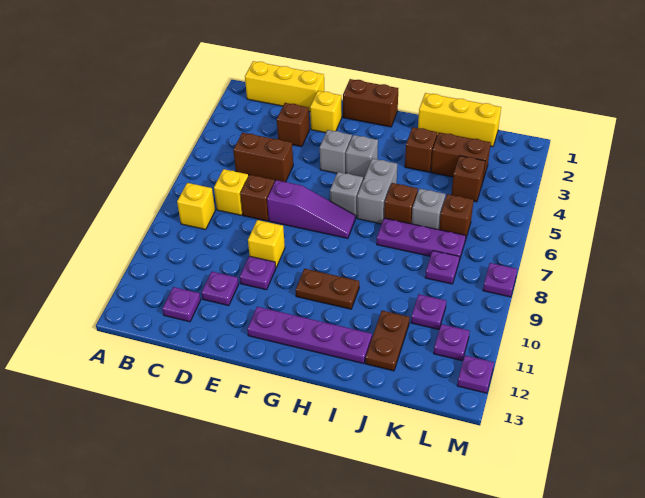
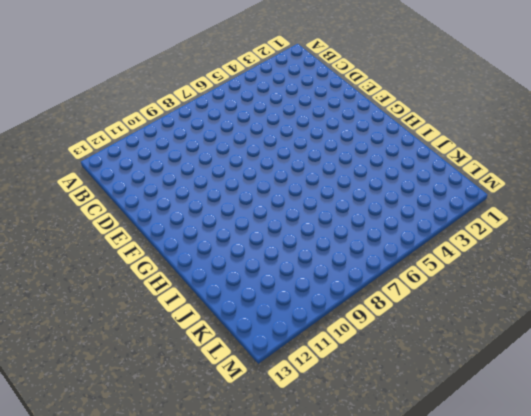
none -> yellow 1x3 brick [245,61,325,111]
none -> yellow 1x1 brick [177,183,215,229]
none -> brown 1x2 brick [233,133,293,182]
none -> yellow 1x1 brick [214,169,248,215]

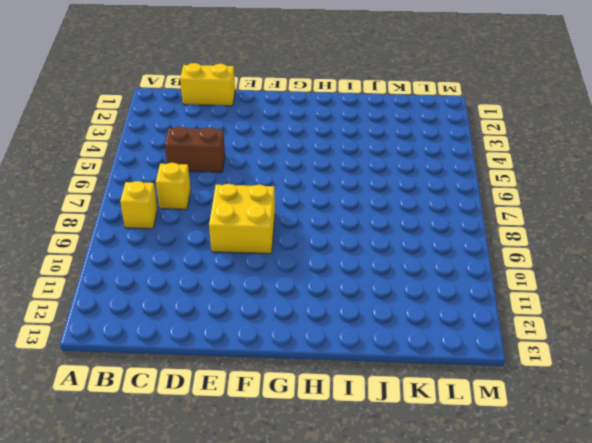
yellow 1x2 brick [180,63,235,106] -> yellow 1x3 brick [245,61,325,111]
yellow 2x2 brick [209,184,275,254] -> yellow 1x1 brick [248,220,285,267]
none -> purple 1x1 plate [162,287,201,322]
none -> brown 1x1 brick [277,103,309,147]
none -> brown 1x1 brick [240,175,275,221]
none -> purple 1x1 plate [201,272,239,306]

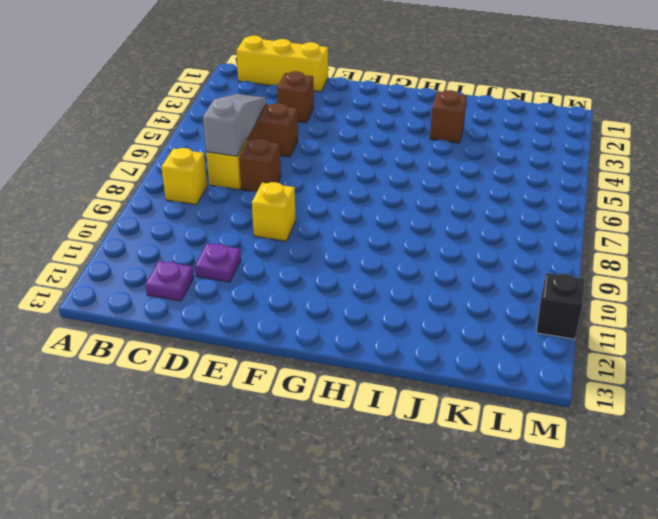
grey 1x3 slope [203,94,266,156] -> none
black 1x1 brick [536,273,585,339] -> none
none -> yellow 1x1 brick [310,91,342,133]
none -> purple 1x3 slope [267,180,355,238]
none -> purple 1x1 plate [240,256,276,290]
none -> brown 1x2 brick [343,79,398,127]

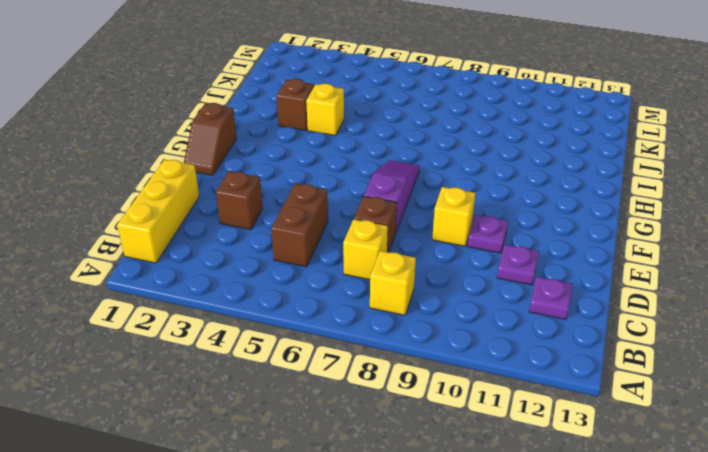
brown 1x2 slope [184,103,237,175] -> brown 1x2 brick [343,79,398,127]
yellow 1x1 brick [306,84,344,136] -> yellow 1x1 brick moved to [310,91,342,133]
none -> grey 1x1 brick [320,130,352,173]
none -> purple 1x4 plate [247,307,372,364]
none -> grey 1x1 brick [346,135,378,179]
none -> grey 1x1 brick [330,172,363,218]

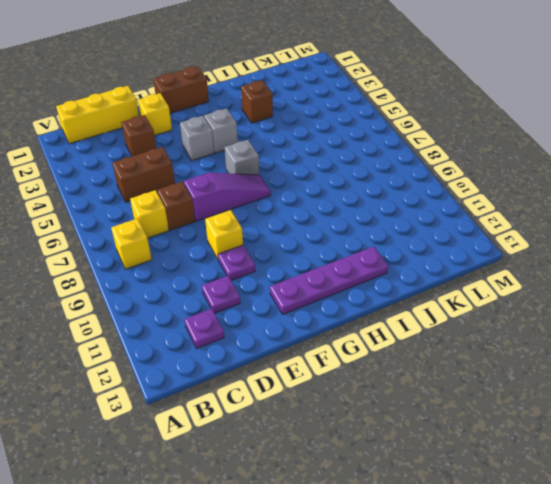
none -> brown 1x2 plate [296,269,359,309]
none -> grey 1x2 brick [357,158,397,224]
none -> yellow 1x3 brick [418,93,501,147]
none -> brown 1x1 brick [384,183,418,224]

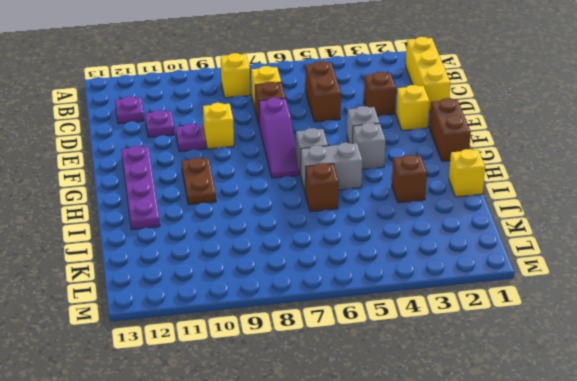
yellow 1x1 brick [449,149,485,197] -> yellow 1x3 brick [418,93,501,147]
none -> purple 1x3 plate [377,218,466,261]
none -> brown 1x2 brick [431,132,491,180]
none -> grey 1x1 brick [412,188,445,230]
none -> brown 1x2 plate [365,311,410,371]

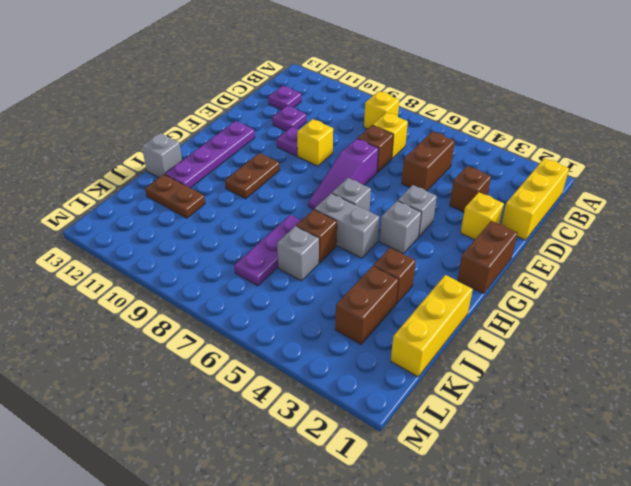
grey 1x1 brick [142,133,182,178] -> none
none -> brown 1x1 brick [451,156,485,202]
none -> brown 1x1 brick [439,194,474,240]
none -> purple 1x1 plate [425,251,459,284]
none -> purple 1x1 plate [411,294,446,329]

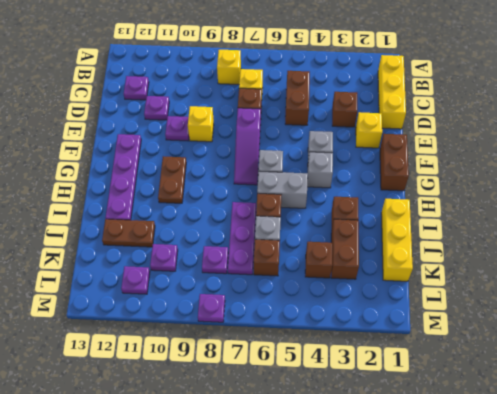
none -> purple 1x1 plate [457,355,494,393]

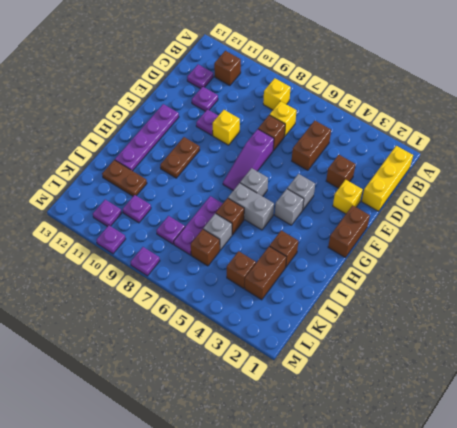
brown 1x1 brick [214,51,241,86] -> none
purple 1x1 plate [96,225,125,254] -> purple 1x1 plate moved to [457,355,494,393]
none -> yellow 1x3 brick [418,93,501,147]

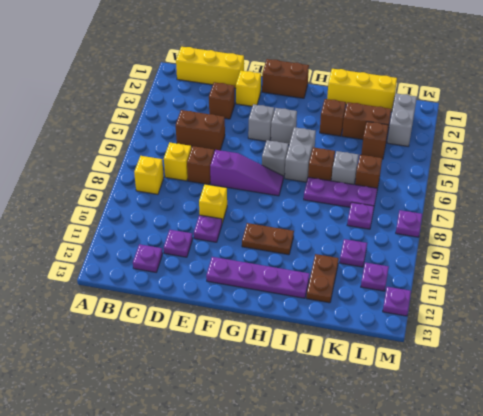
grey 1x2 brick [387,93,417,146] -> none

